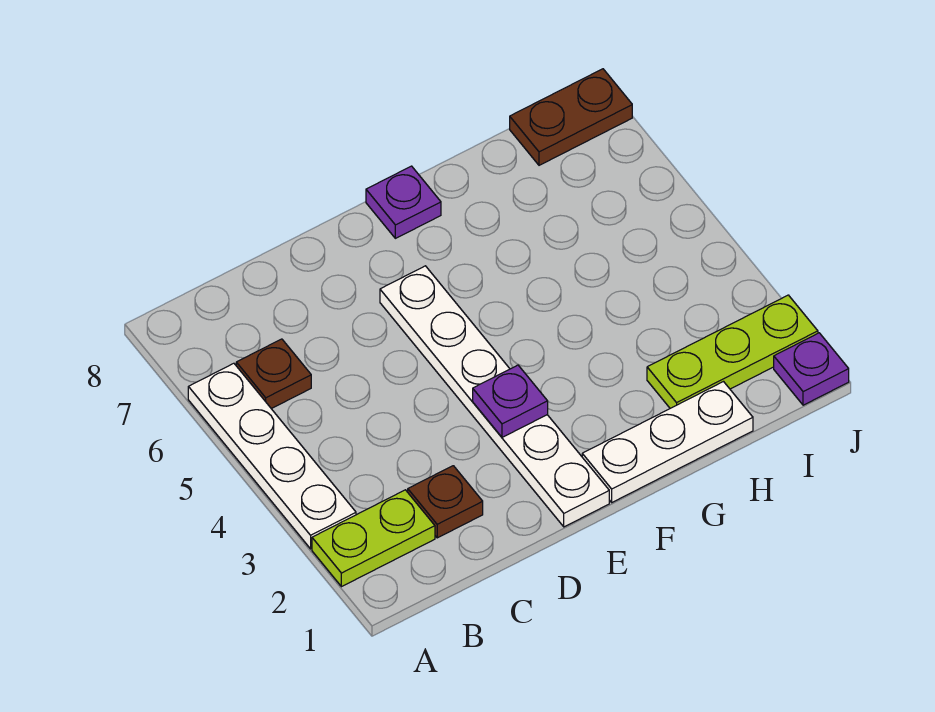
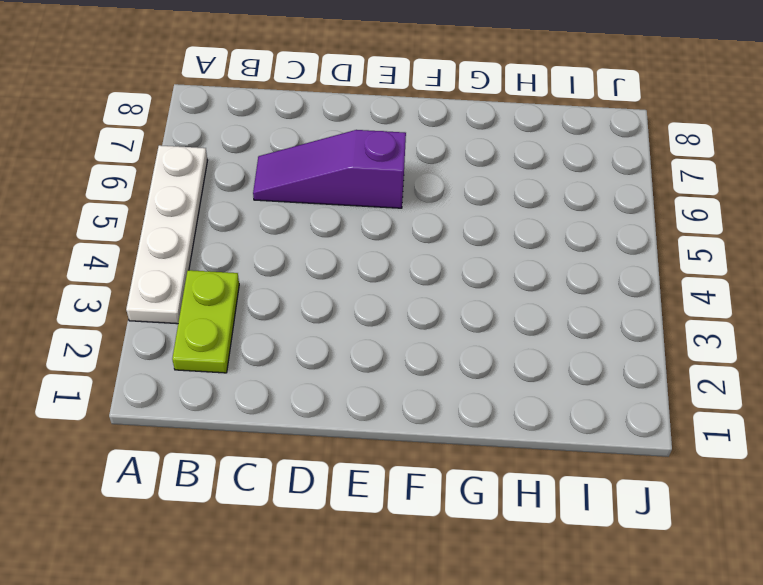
lime 1x2 plate [172,270,239,373] -> lime 1x2 plate turned to [312,490,435,587]
purple 1x3 slope [253,130,406,208] -> white 1x6 plate [380,266,609,527]
none -> brown 1x1 plate [236,339,311,409]
none -> brown 1x1 plate [408,466,483,538]

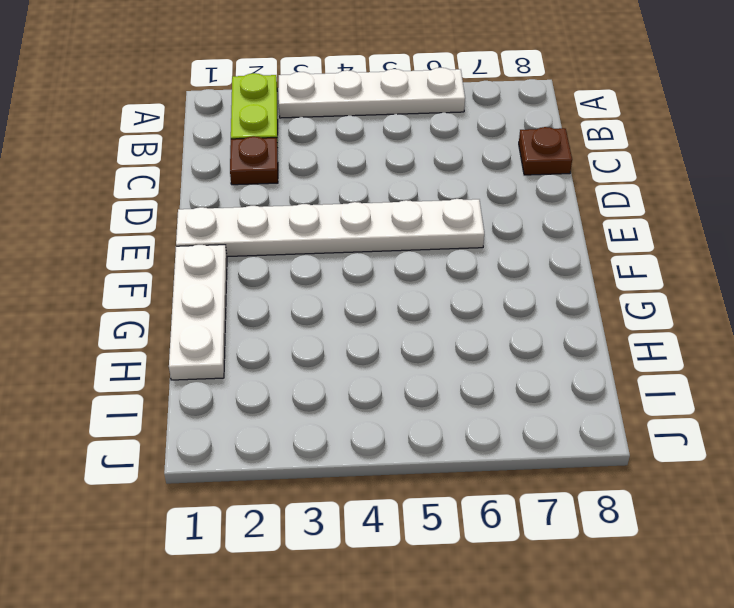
brown 1x1 plate [519,127,572,175] -> brown 1x1 plate moved to [236,339,311,409]
none -> purple 1x1 plate [366,166,441,238]
none -> lime 1x3 plate [647,295,818,408]

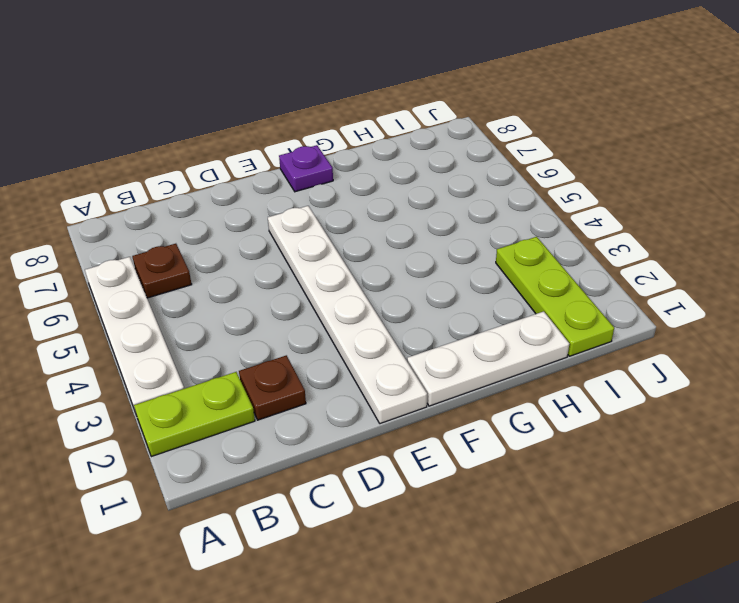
lime 1x3 plate [496,237,614,356] -> lime 1x3 plate turned to [647,295,818,408]
none -> brown 1x2 plate [510,69,632,165]
none -> purple 1x1 plate [774,333,849,405]

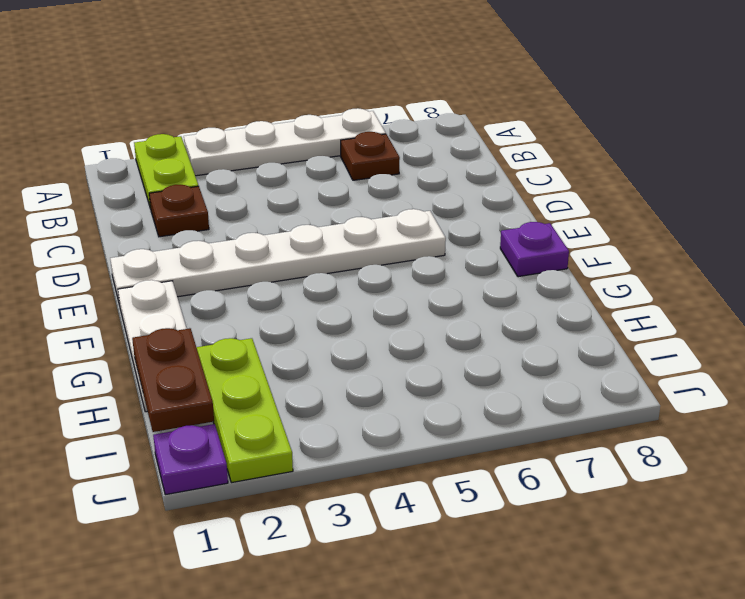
brown 1x2 plate [132,328,214,432] -> brown 1x2 plate moved to [510,69,632,165]
none -> purple 1x1 plate [473,365,548,437]

